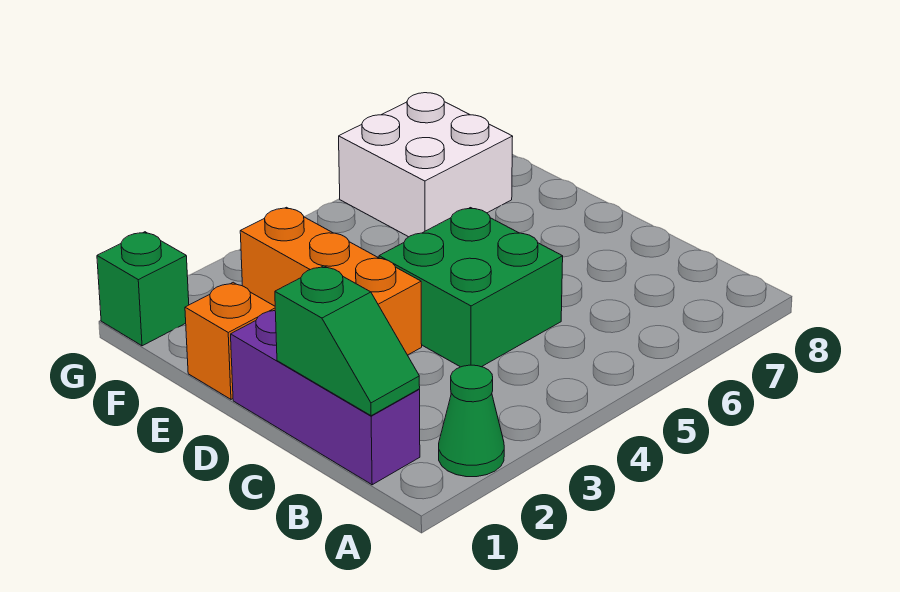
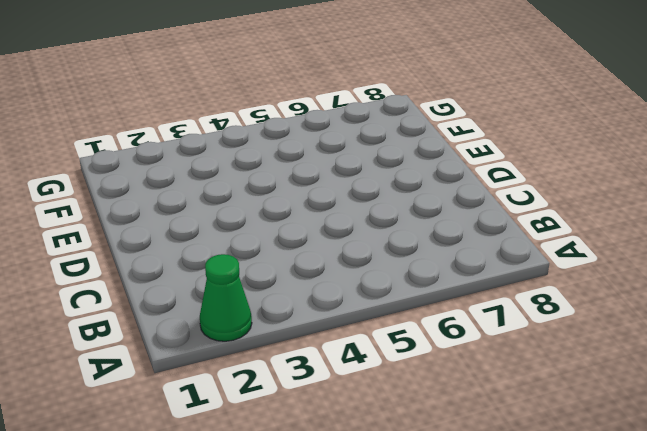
none -> purple 1x3 brick [231,311,420,485]
none -> green 2x2 brick [379,208,563,367]

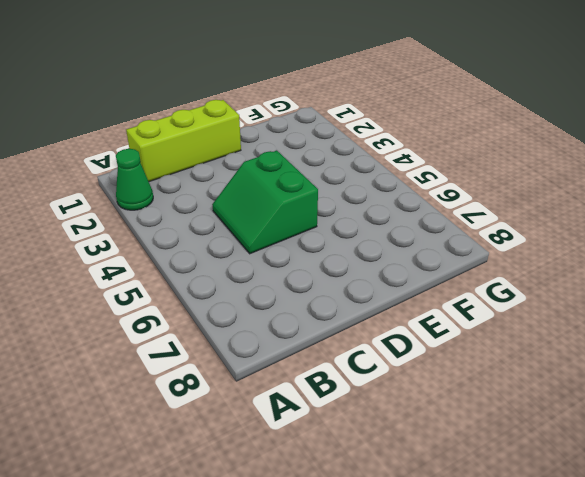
lime 1x3 brick [126,100,241,182] -> purple 1x3 brick [231,311,420,485]
green 2x2 slope [212,150,318,254] -> green 2x2 brick [379,208,563,367]
none -> orange 1x3 brick [240,207,422,355]
none -> orange 1x1 brick [185,282,275,399]

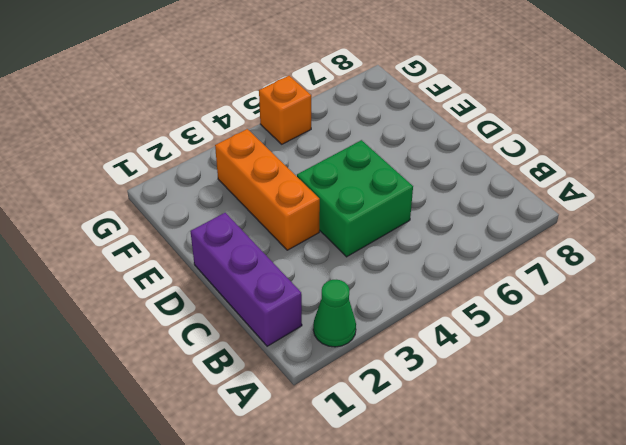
orange 1x1 brick [259,76,311,144] -> orange 1x1 brick moved to [185,282,275,399]
none -> white 2x2 brick [339,93,513,237]
none -> green 1x1 brick [97,232,189,346]

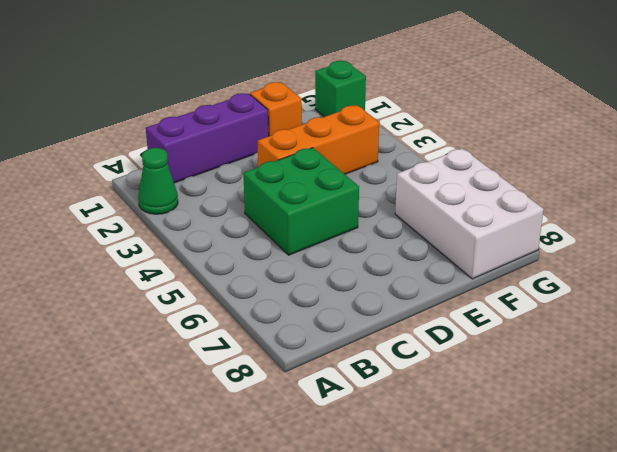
white 2x3 brick [395,148,543,279] -> white 2x2 brick [339,93,513,237]
none -> green 1x2 slope [275,266,420,416]

